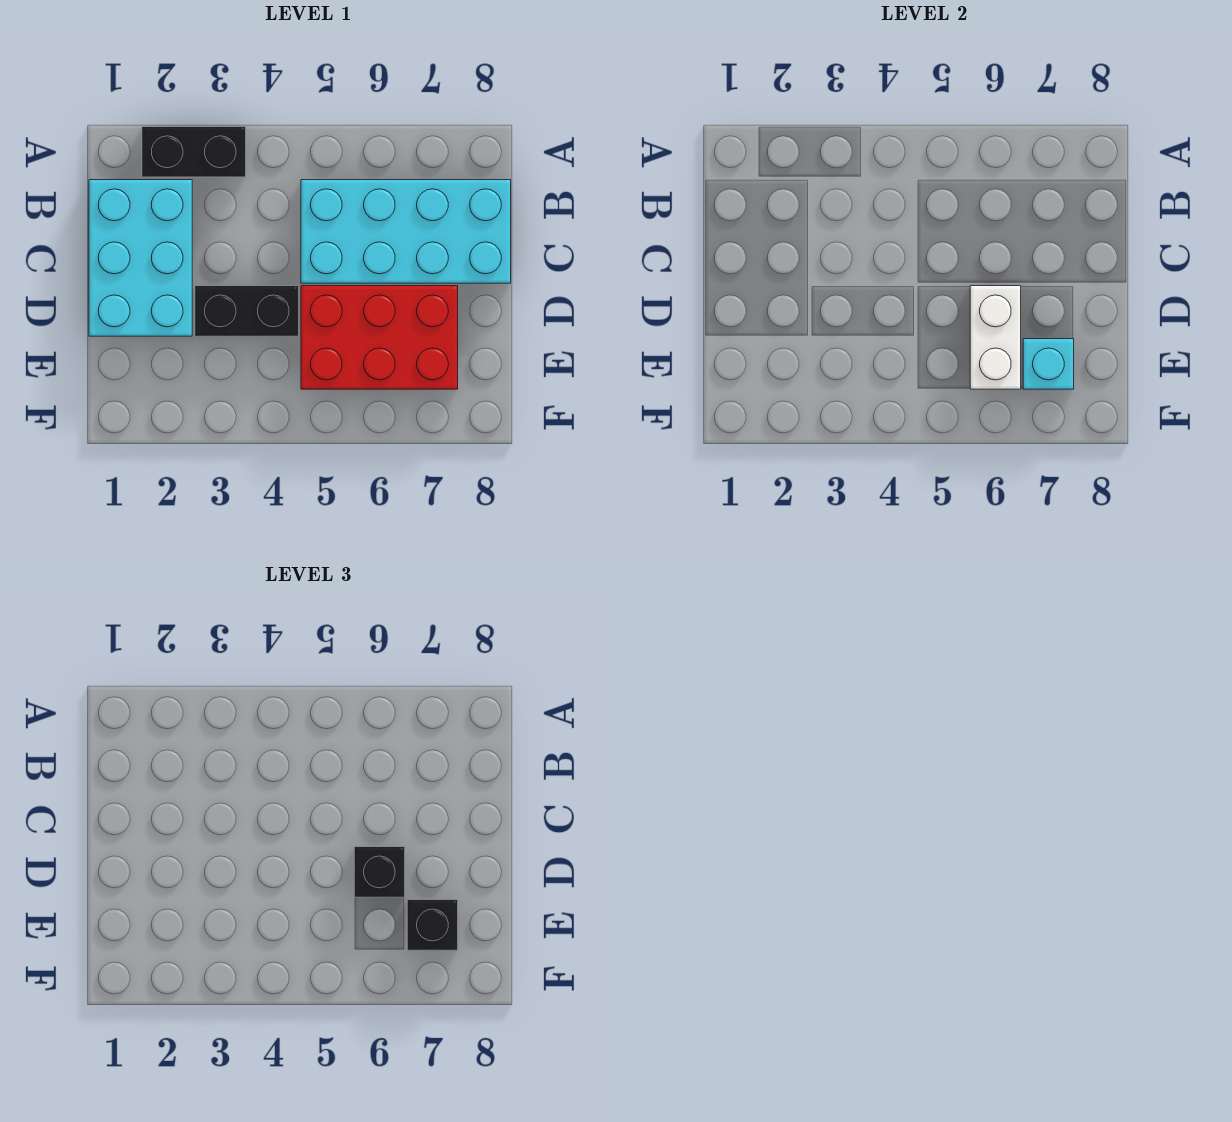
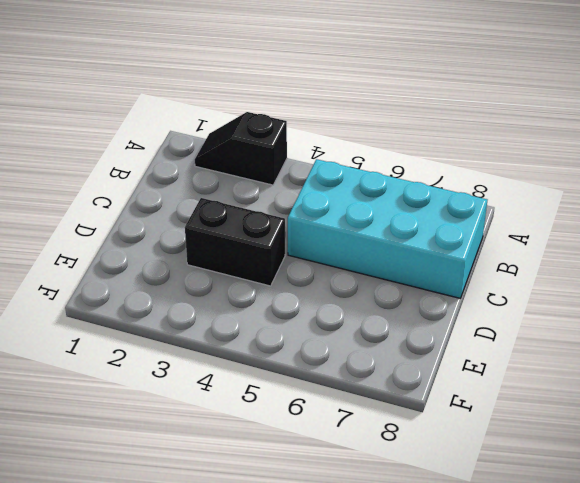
black 1x2 slope [195,112,287,185] -> black 1x2 brick [142,127,246,177]
none -> cyan 2x3 brick [89,180,192,336]
none -> red 2x3 brick [301,286,458,389]

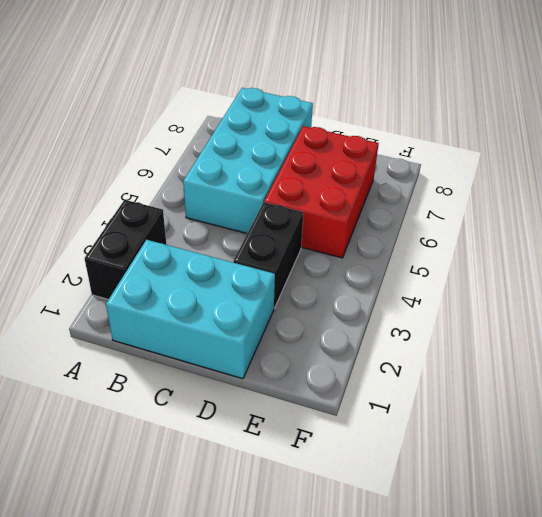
none -> white 1x2 brick [970,286,1021,389]
none -> cyan 1x1 brick [1023,339,1074,389]

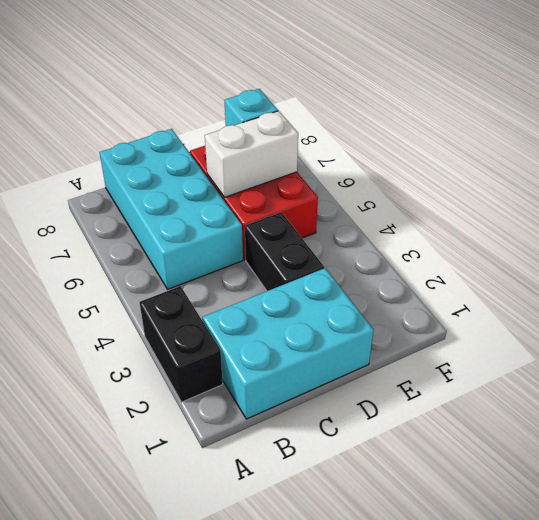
none -> black 1x1 brick [354,847,405,897]
none -> black 1x1 brick [407,900,458,950]

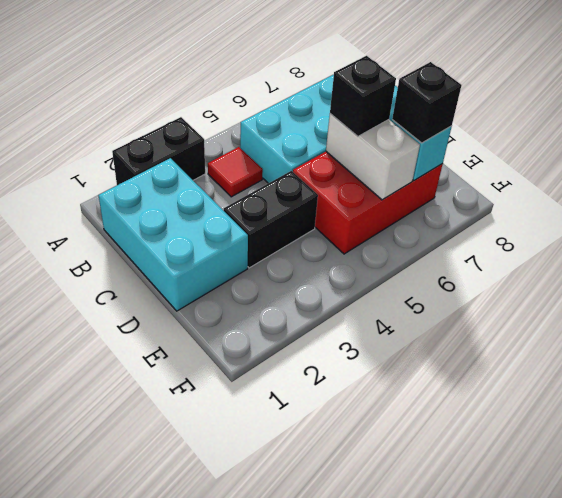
red 1x1 tile [208,147,263,197] -> none

